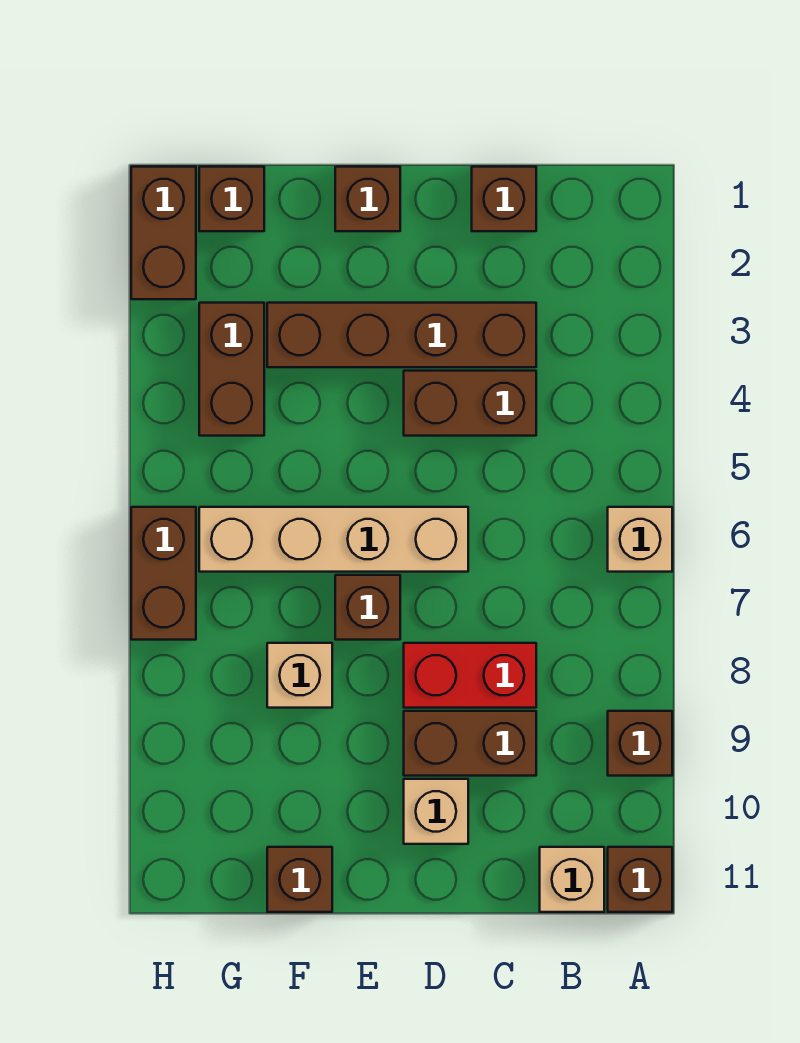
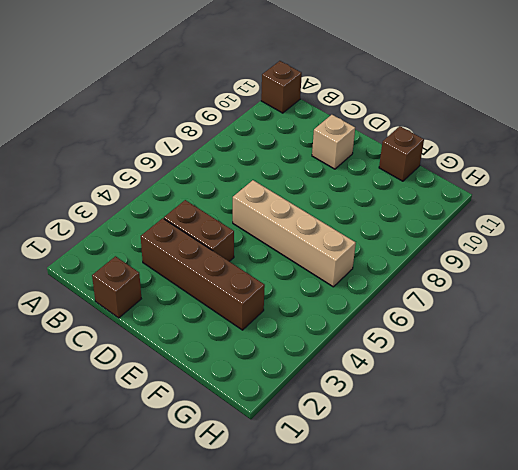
none -> tan 1x1 brick [608,507,672,572]
none -> brown 1x1 brick [608,711,672,776]
none -> tan 1x1 brick [540,847,604,912]

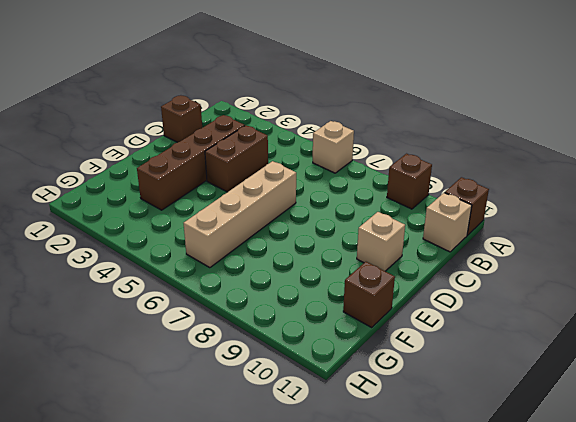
none -> red 1x2 brick [404,643,536,708]
none -> brown 1x2 brick [404,711,536,776]
none -> brown 1x1 brick [335,167,400,231]

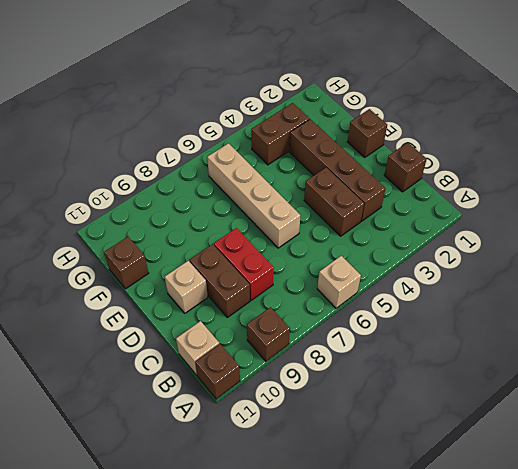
none -> brown 1x1 brick [335,575,400,640]
none -> tan 1x1 brick [267,643,332,708]
none -> brown 1x1 brick [199,167,264,231]

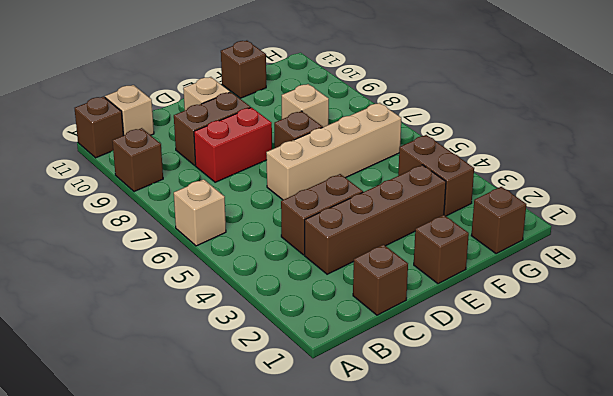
none -> brown 1x2 brick [131,167,196,299]
none -> brown 1x2 brick [131,507,196,640]

